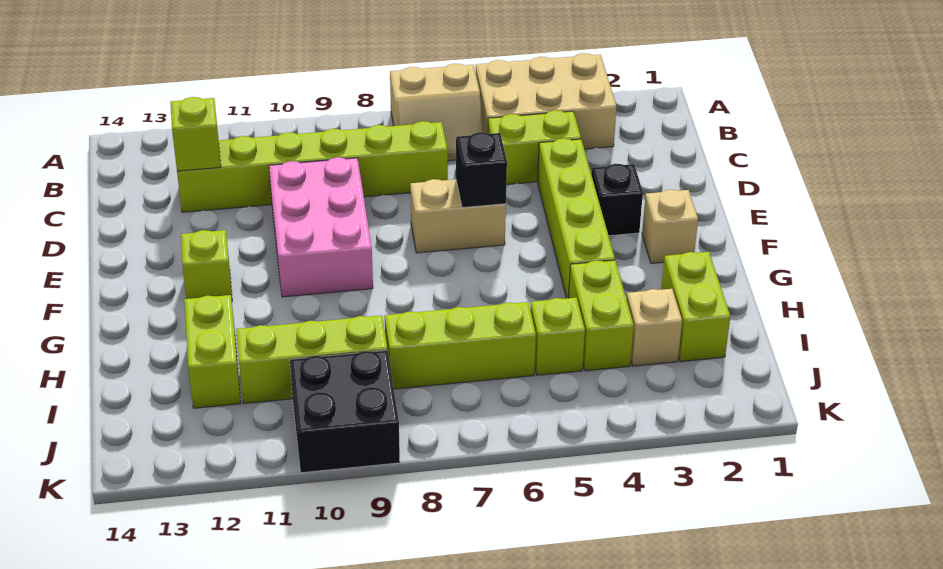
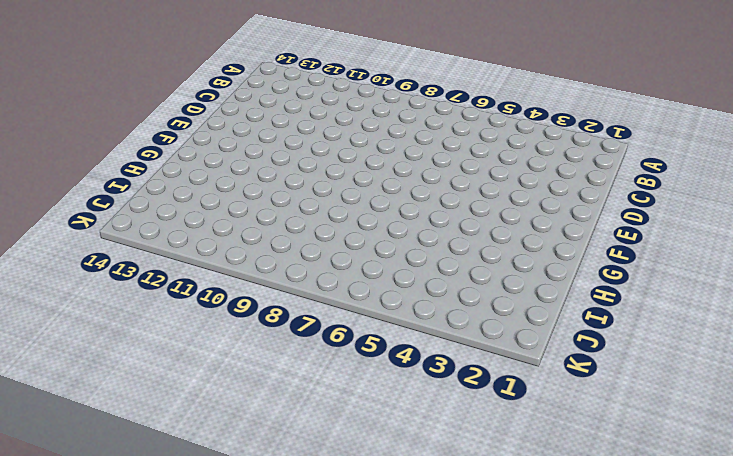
none -> tan 2x3 brick [476,53,617,149]
none -> tan 2x2 slope [390,64,484,161]
none -> lime 1x2 brick [488,110,581,185]

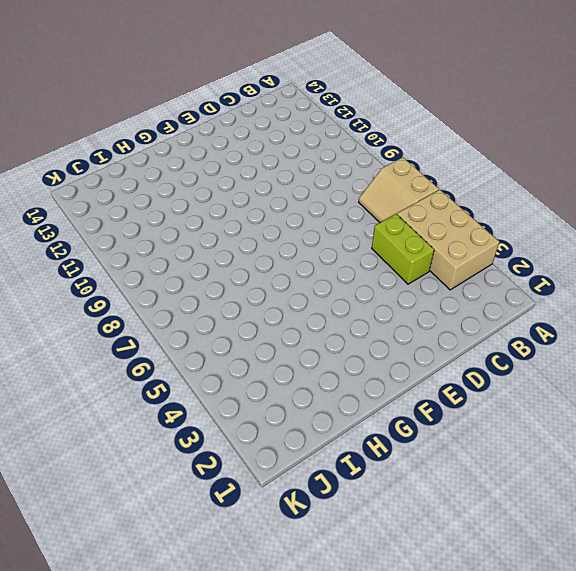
none -> lime 1x6 brick [177,121,448,212]
none -> lime 1x4 brick [538,139,615,298]
none -> pink 2x3 brick [269,157,373,297]

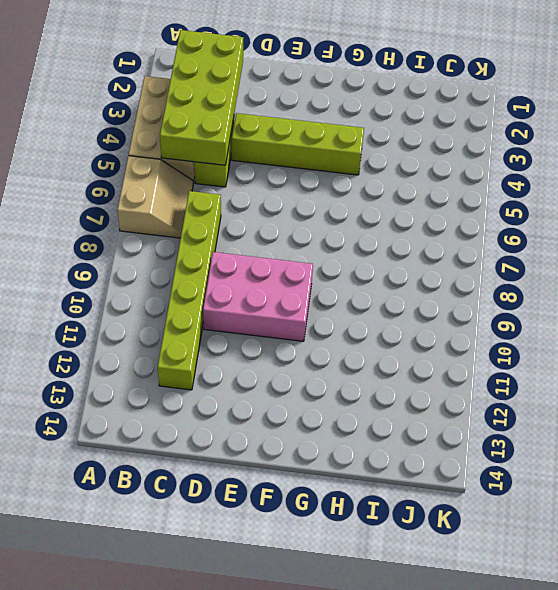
lime 2x4 brick [160,30,243,165] -> none
none -> black 1x1 brick [591,164,643,236]
none -> tan 1x2 brick [410,179,506,253]
none -> tan 1x1 brick [642,190,698,263]

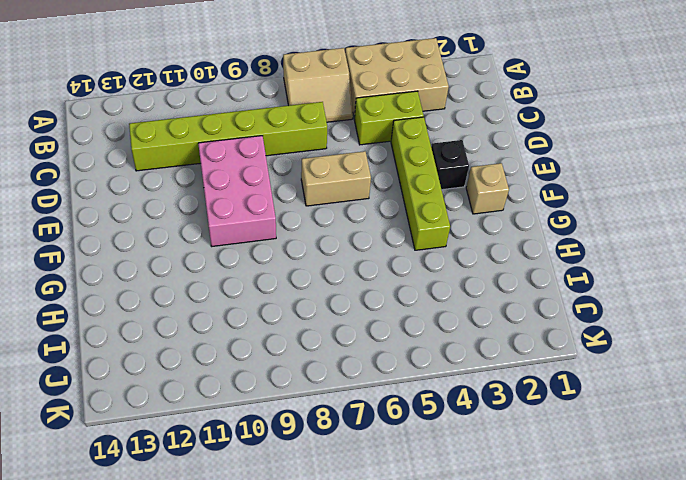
none -> lime 1x1 brick [181,230,232,299]
none -> lime 1x2 brick [661,252,730,362]
none -> lime 1x2 brick [569,260,634,371]

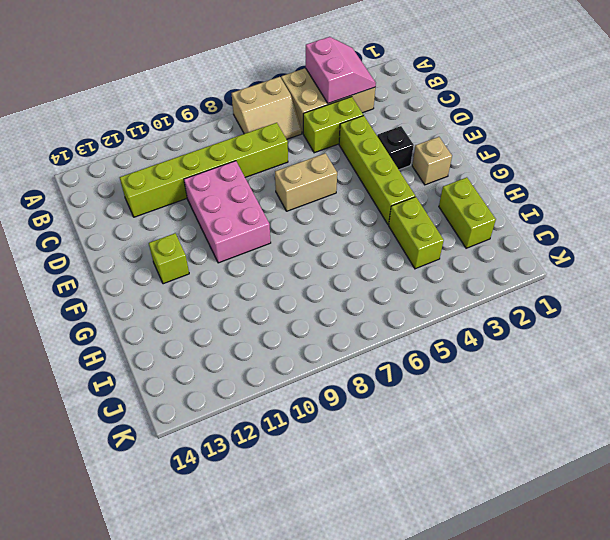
pink 2x2 slope [306,37,376,103] -> none
none -> lime 1x2 brick [184,295,241,408]
none -> tan 1x1 brick [626,289,682,366]
none -> lime 1x1 brick [530,298,585,375]

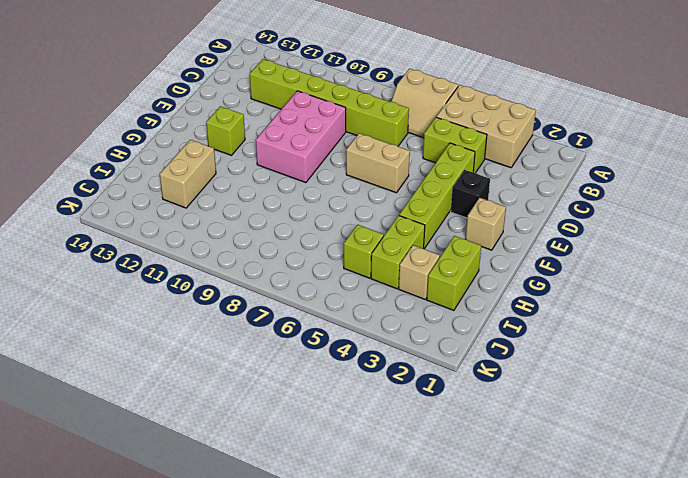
tan 1x2 brick [160,140,216,208] -> lime 1x2 brick [184,295,241,408]
none -> lime 1x3 brick [385,302,536,389]
none -> lime 1x3 brick [236,315,387,404]
none -> black 2x2 brick [290,350,400,473]

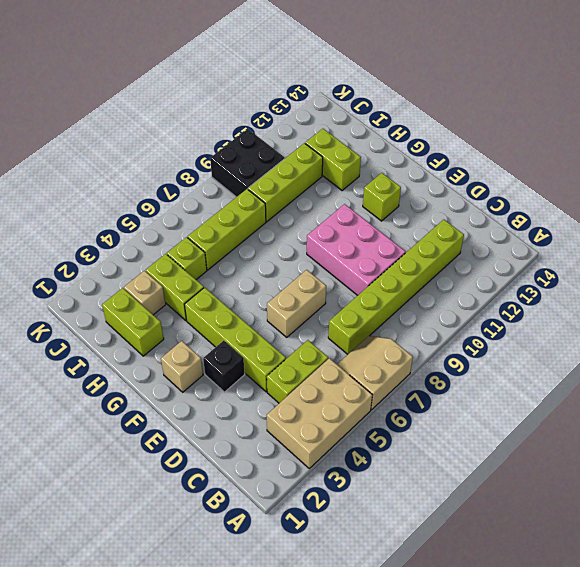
none -> lime 1x1 brick [171,97,221,171]
none -> black 1x1 brick [456,132,507,208]

